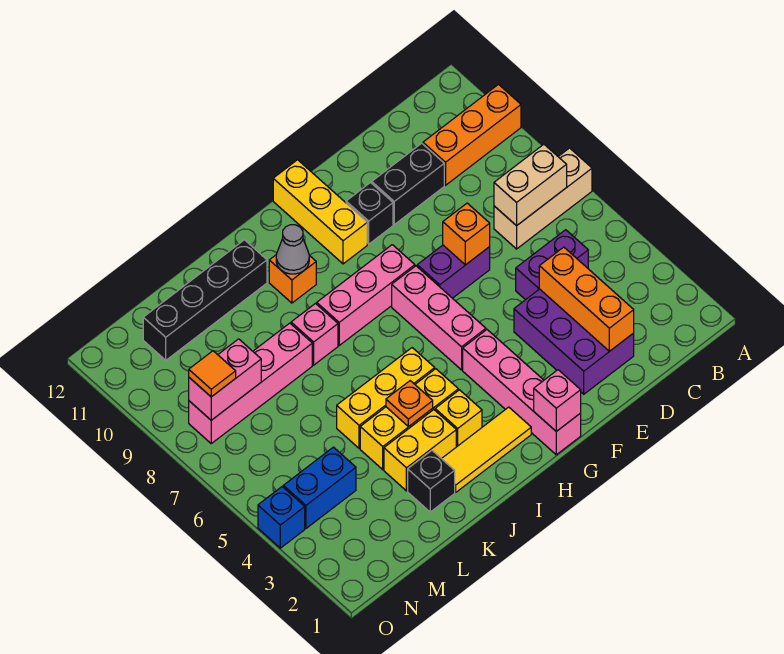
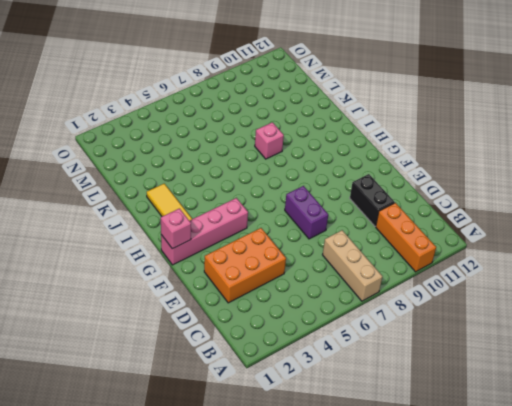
orange 2x3 brick [204,228,286,303] -> purple 2x3 brick [514,289,634,394]
none -> purple 1x2 brick [516,230,588,300]
none -> black 1x1 brick [346,183,393,244]
none -> pink 1x3 brick [392,266,486,370]
none -> pink 1x3 brick [317,245,415,345]

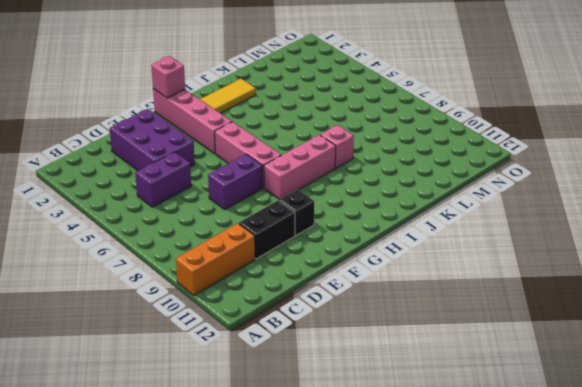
none -> tan 1x3 brick [494,148,592,249]
none -> yellow 1x3 brick [273,160,367,264]
none -> yellow 1x1 brick [435,390,482,447]
none -> yellow 1x3 brick [360,369,458,470]

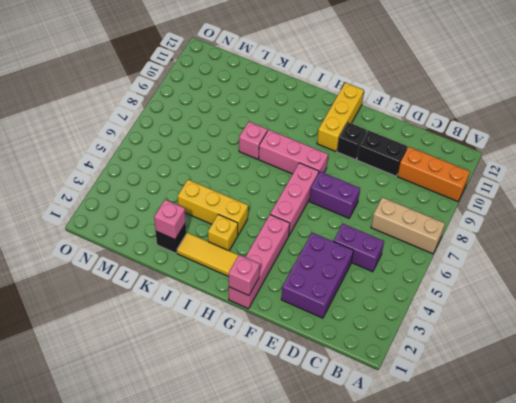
pink 1x1 brick [154,200,186,239] -> none
none -> yellow 1x3 brick [337,348,435,448]
none -> orange 1x1 brick [269,255,316,303]
none -> yellow 1x2 brick [384,410,456,491]
none -> black 1x4 brick [143,240,267,360]

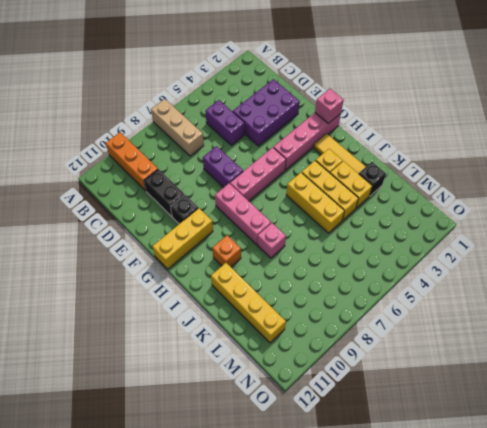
yellow 1x4 brick [211,263,286,343] -> black 1x4 brick [143,240,267,360]
none -> pink 1x4 brick [189,323,312,443]
none -> blue 1x2 brick [283,447,356,528]
none -> blue 1x1 brick [258,487,305,548]
none -> tan 1x2 brick [494,144,567,226]

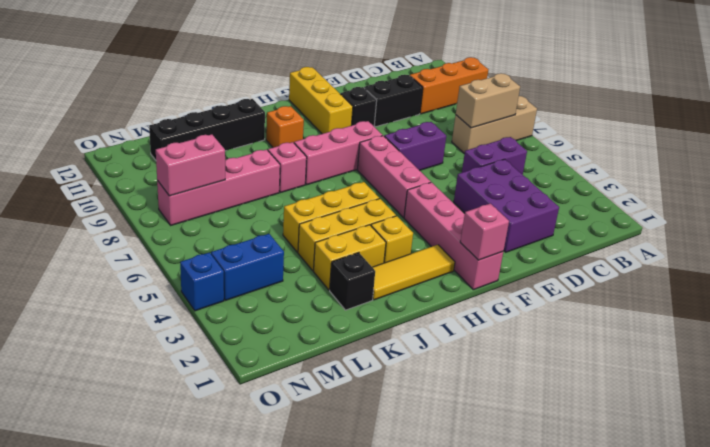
none -> orange 1x3 brick [539,247,634,351]
none -> orange 1x1 brick [443,203,490,265]
none -> grey 1x1 cone [276,225,309,274]
none -> orange 1x1 plate [386,381,433,427]

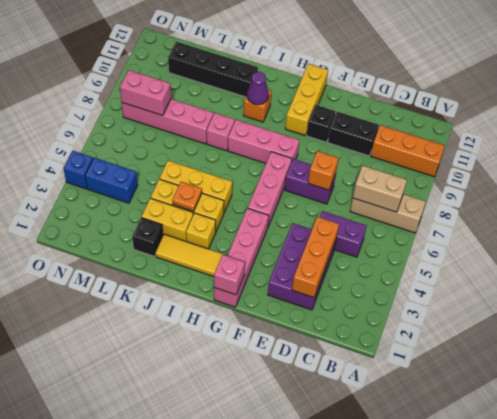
purple 1x1 cone [247,72,269,105] -> grey 1x1 cone [276,225,309,274]
none -> orange 1x1 tile [189,351,236,397]

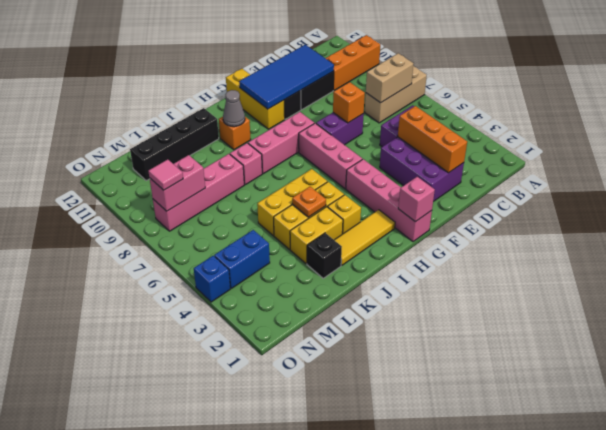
blue 2x4 tile [239,45,334,109] -> none
pink 1x1 tile [148,159,183,190] -> orange 1x1 tile [189,351,236,397]

